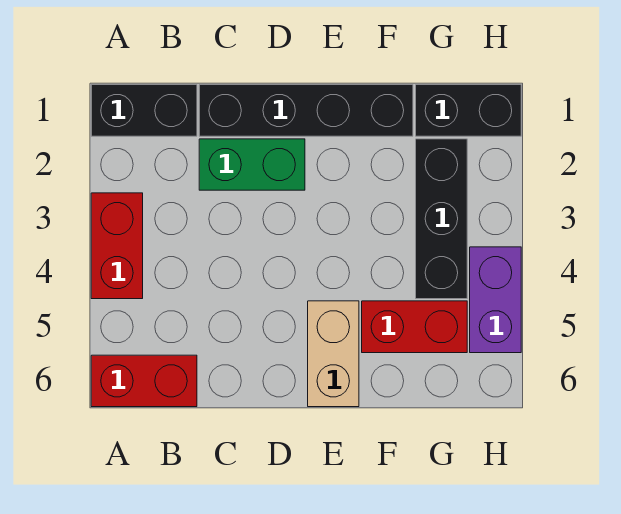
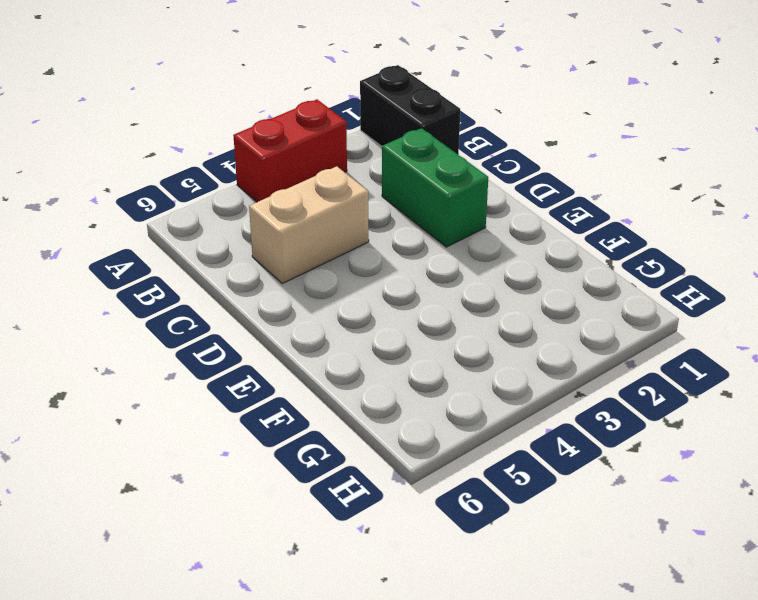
tan 1x2 brick [249,166,369,284] -> tan 1x2 brick moved to [308,301,359,407]
none -> red 1x2 brick [91,355,197,407]
none -> black 1x4 brick [199,85,413,136]

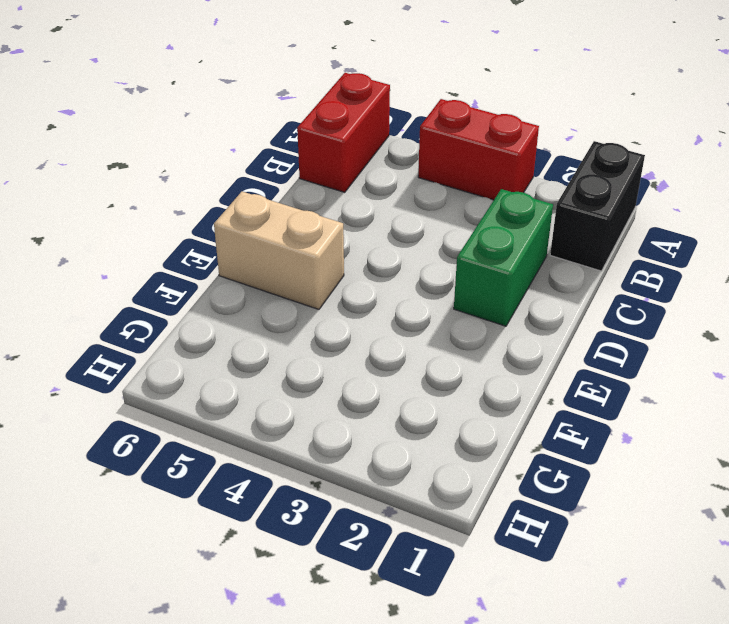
none -> black 1x4 brick [199,85,413,136]
none -> red 1x2 brick [362,301,467,353]

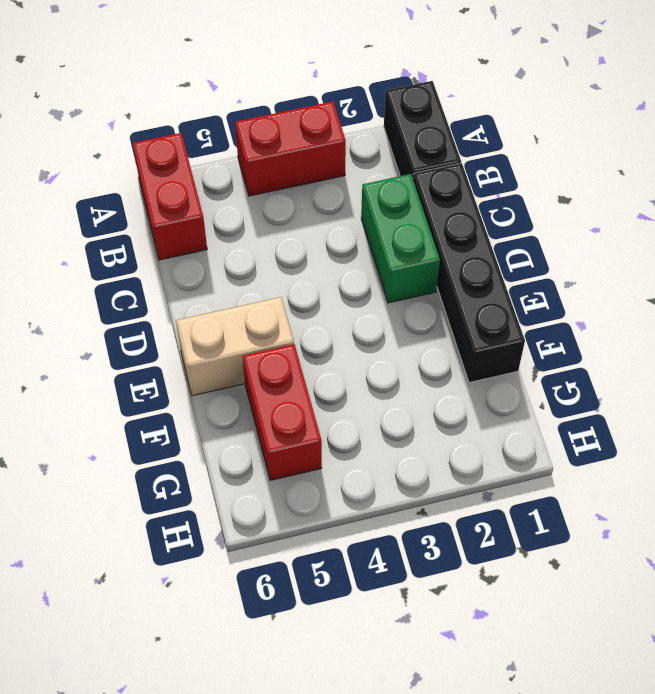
none -> black 1x2 brick [416,85,521,136]
none -> black 1x3 brick [416,139,467,299]

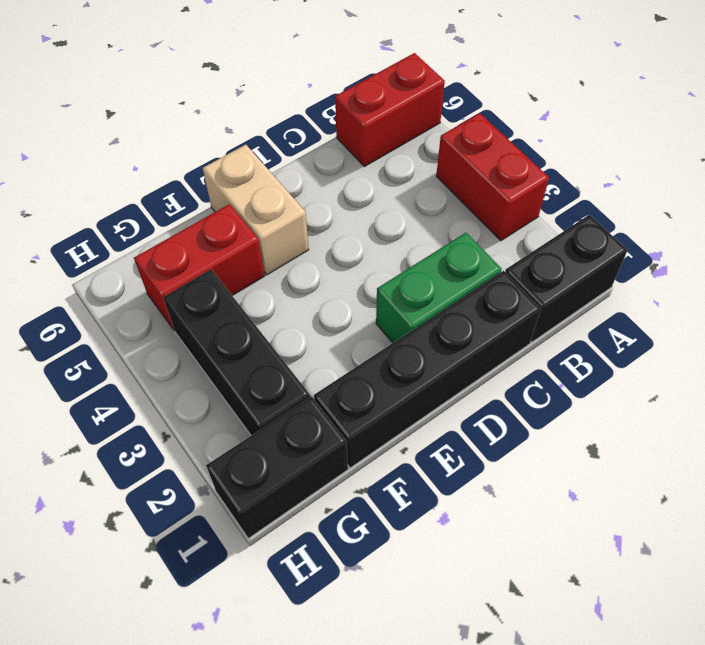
none -> purple 1x2 brick [470,247,521,353]

